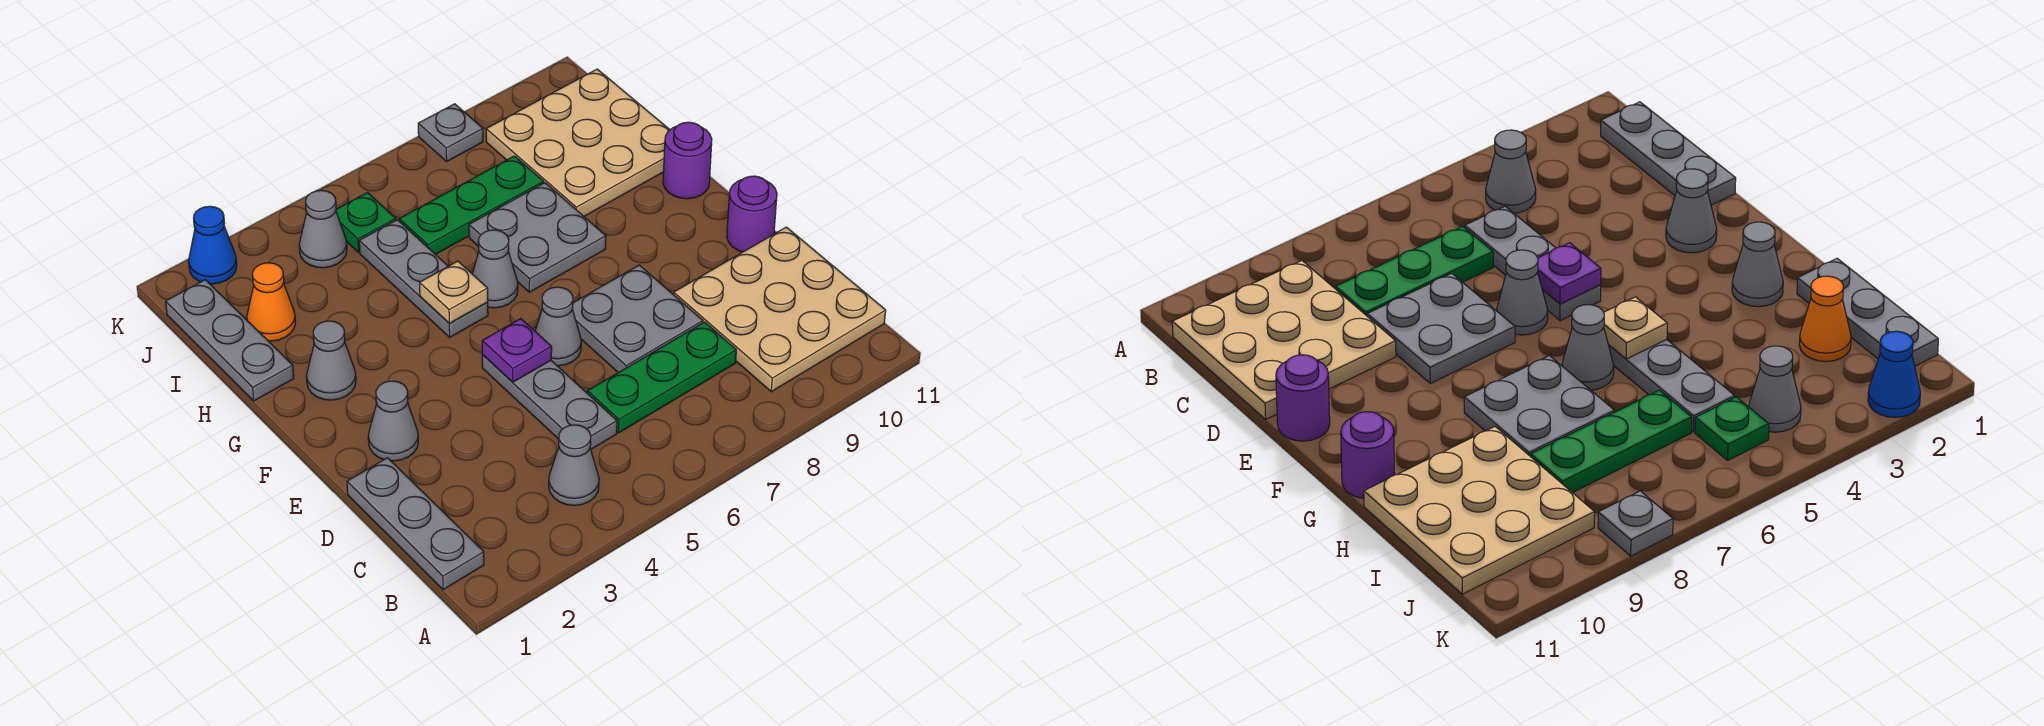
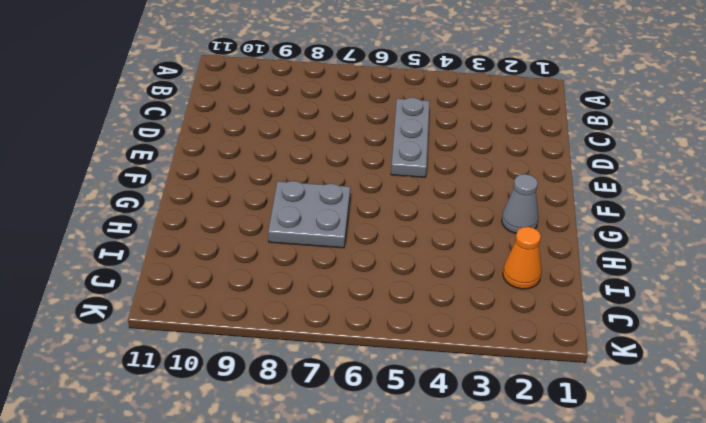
none -> grey 1x3 plate [347,458,484,590]
none -> grey 1x1 cone [549,425,599,505]
none -> tan 3x3 plate [674,227,886,392]

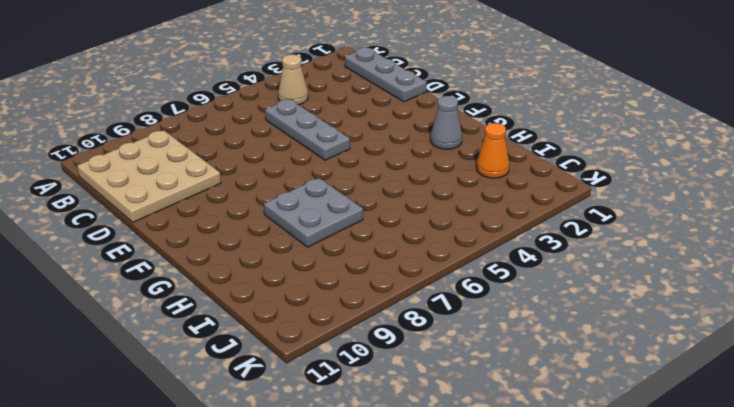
tan 1x1 cone [278,55,308,105] -> grey 1x1 cone [549,425,599,505]
none -> green 1x3 plate [587,322,736,433]
none -> grey 2x2 plate [573,265,703,373]
none -> grey 1x1 cone [368,381,418,461]

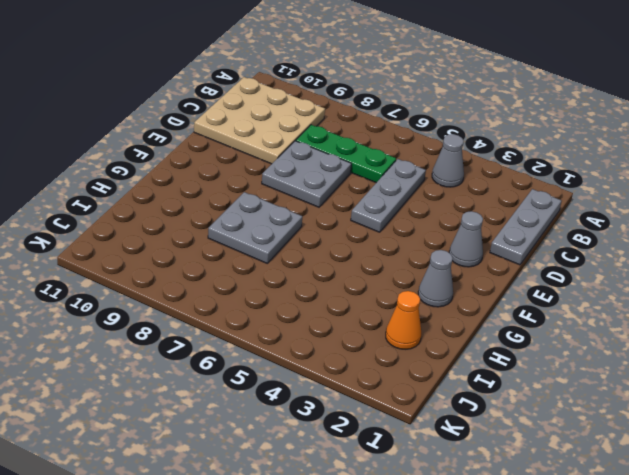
none -> grey 1x1 cone [535,287,581,366]
none -> purple 1x1 round brick [727,176,777,252]
none -> grey 1x3 plate [359,220,488,337]

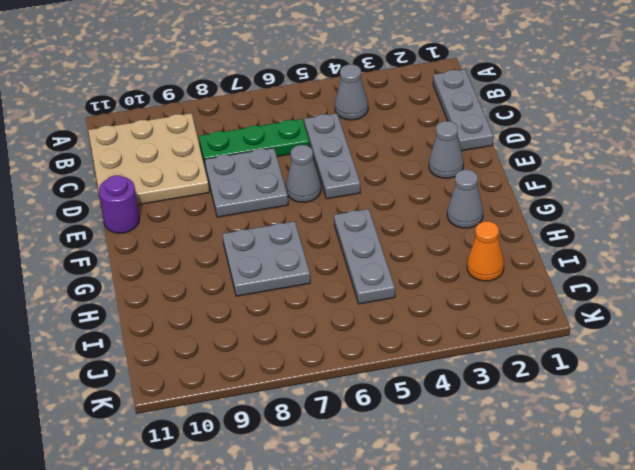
none -> grey 1x1 cone [472,230,518,308]
none -> purple 1x1 round brick [663,122,712,199]
none -> grey 1x3 plate [166,280,294,401]

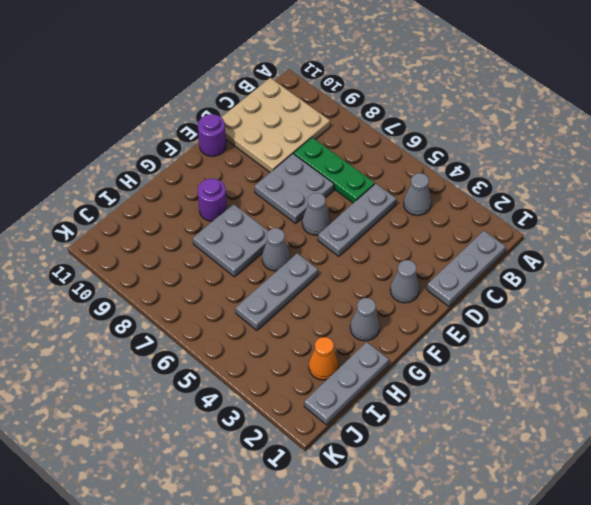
purple 1x1 round brick [198,179,227,221] -> purple 1x1 round brick moved to [663,122,712,199]
none -> tan 3x3 plate [486,69,670,216]
none -> green 1x3 plate [399,156,544,255]
none -> grey 1x1 cone [299,190,347,268]

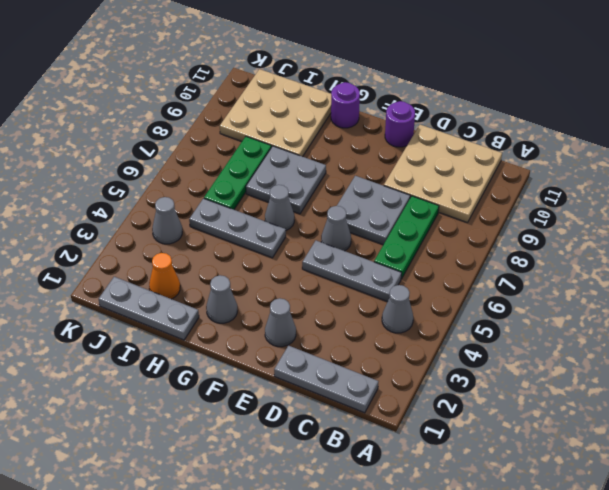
none -> green 1x1 plate [336,193,396,252]
none -> blue 1x1 cone [189,206,237,284]
none -> grey 1x1 plate [418,104,483,161]

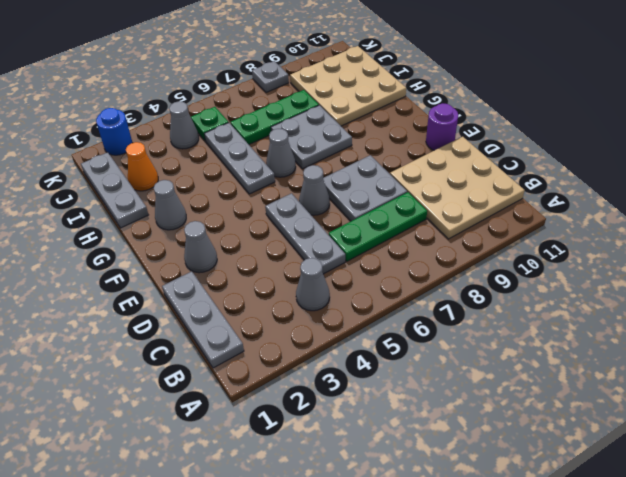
blue 1x1 round brick [96,108,132,155] -> blue 1x1 cone [189,206,237,284]
none -> purple 1x1 round brick [663,122,712,199]
none -> purple 1x1 plate [482,319,552,382]
none -> tan 1x1 plate [420,261,488,323]

